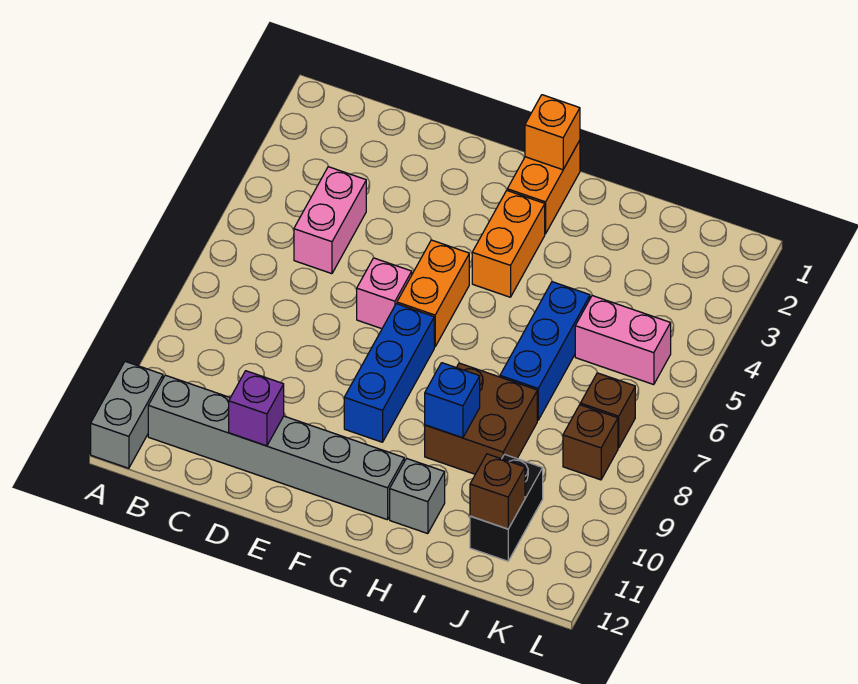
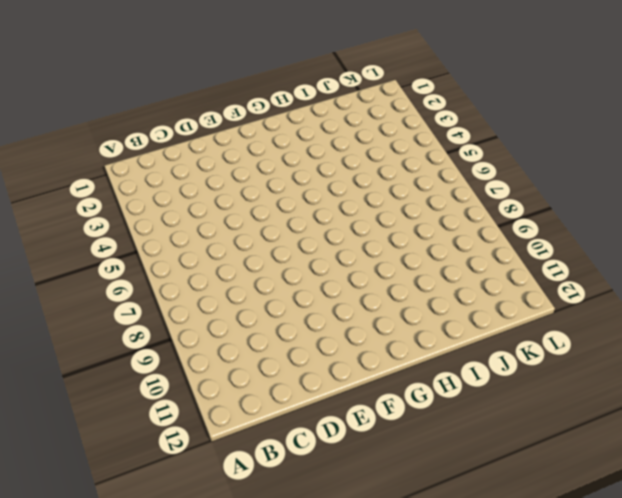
none -> grey 1x2 brick [91,361,163,468]
none -> grey 1x6 brick [148,375,404,520]
none -> pink 1x2 brick [294,167,366,274]

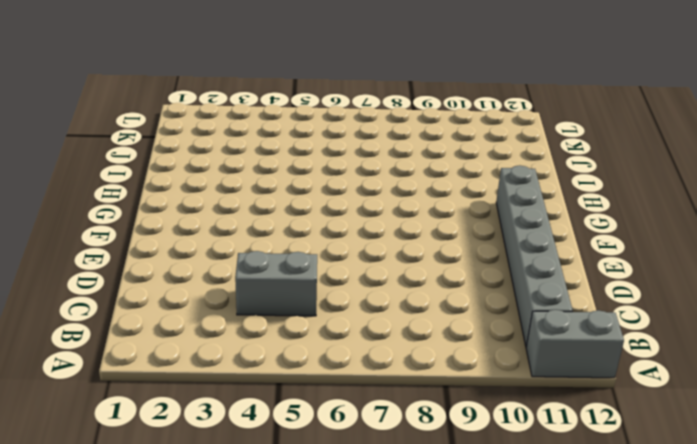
grey 1x2 brick [235,251,317,316] -> pink 1x2 brick [294,167,366,274]
none -> pink 1x1 brick [357,258,412,329]
none -> orange 1x2 brick [397,240,469,347]
none -> blue 1x3 brick [344,304,434,442]

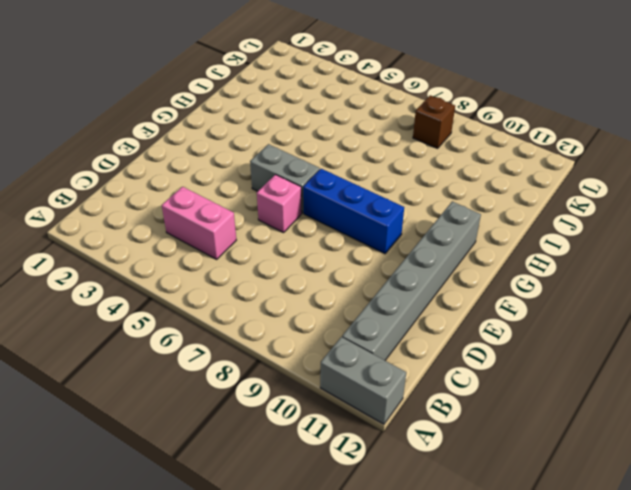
grey 1x2 brick [250,144,320,213] -> orange 1x2 brick [397,240,469,347]
none -> orange 1x2 brick [507,140,580,234]
none -> orange 1x2 brick [472,191,545,297]
none -> brown 2x2 brick [425,363,537,474]

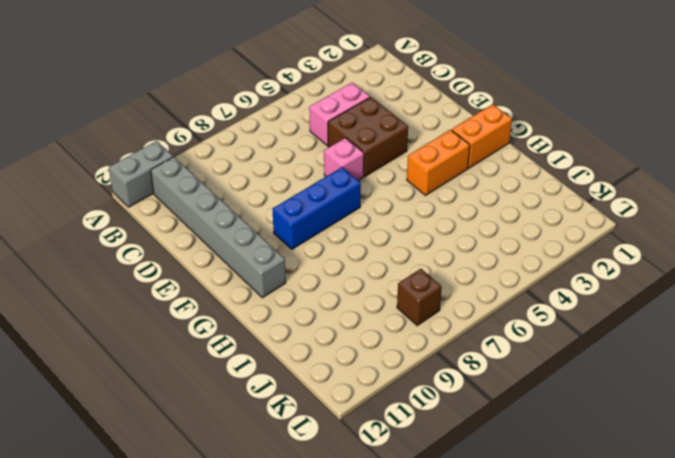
brown 2x2 brick [328,97,408,177] -> brown 2x2 brick moved to [425,363,537,474]
none -> orange 1x2 brick [397,240,469,347]
none -> grey 1x1 brick [390,458,445,534]
none -> blue 1x3 brick [500,282,590,420]

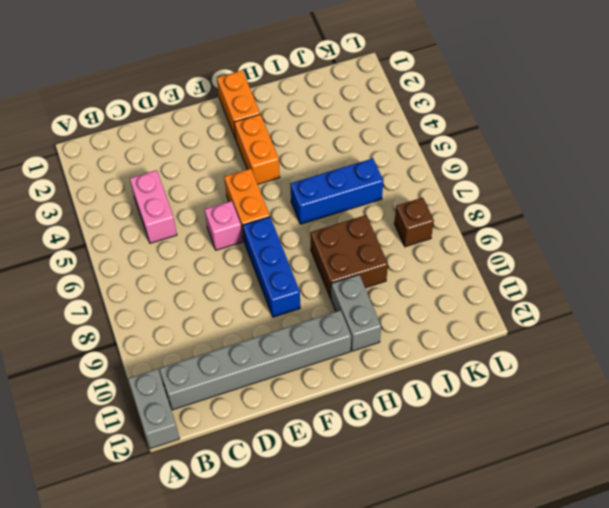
blue 1x3 brick [291,158,383,224] -> blue 1x3 brick turned to [500,282,590,420]
grey 1x2 brick [331,275,381,351] -> grey 1x1 brick [390,458,445,534]
none -> pink 1x2 brick [575,295,671,385]
none -> black 1x2 brick [470,454,543,561]
none -> brown 1x1 brick [580,373,635,448]

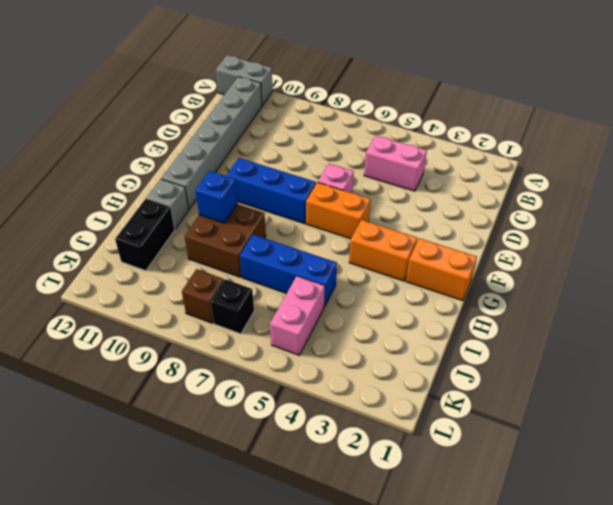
black 1x2 brick [115,199,175,271] -> black 1x2 brick turned to [470,454,543,561]
black 1x1 brick [211,279,254,334] -> brown 1x1 brick [580,373,635,448]
none -> purple 1x1 brick [229,371,284,446]
none -> orange 1x1 brick [525,95,580,170]
none -> brown 1x1 brick [470,454,525,529]

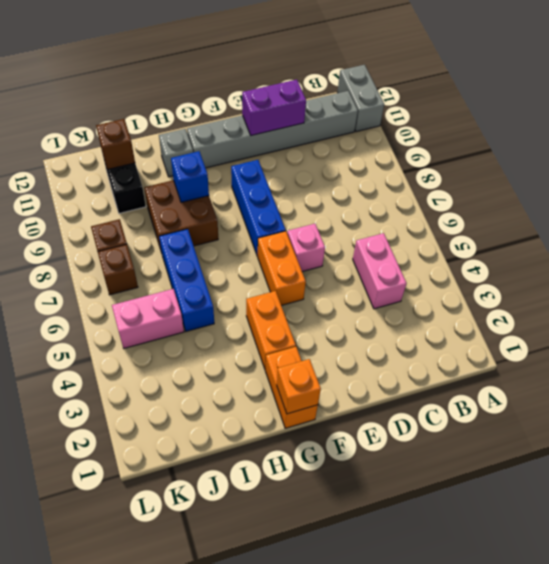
purple 1x2 brick [242,80,306,136] -> purple 1x1 brick [229,371,284,446]

